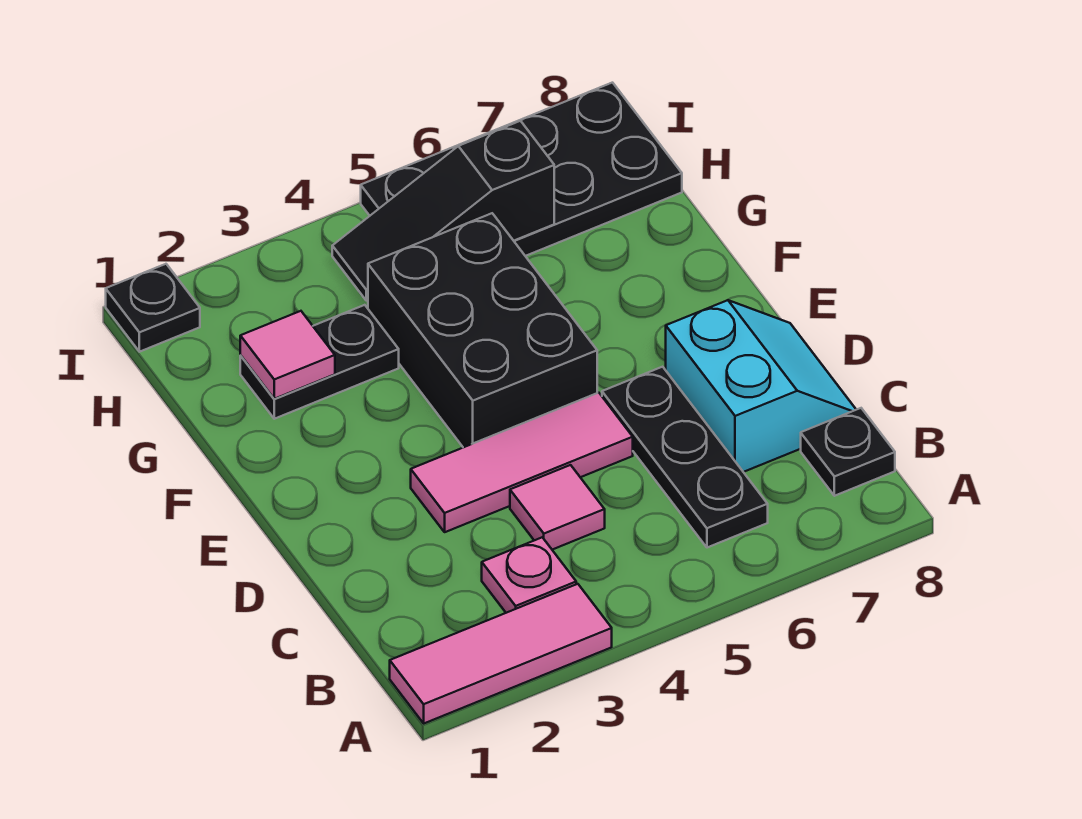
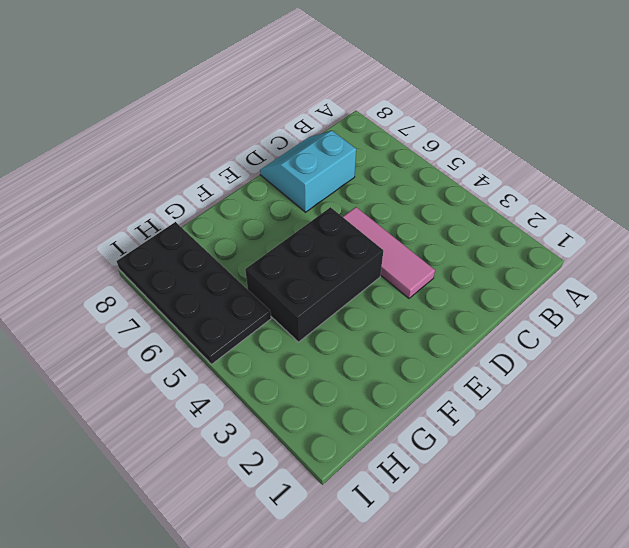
none -> pink 1x3 tile [390,584,612,723]
none -> pink 1x1 plate [482,537,576,613]
none -> black 1x3 plate [602,367,768,548]

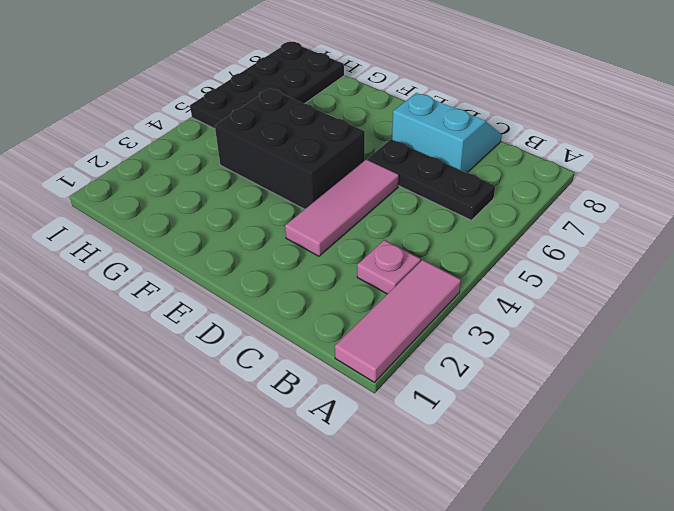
none -> black 1x1 plate [801,408,895,496]
none -> pink 1x1 tile [510,465,605,550]
none -> black 1x2 plate [240,305,399,419]

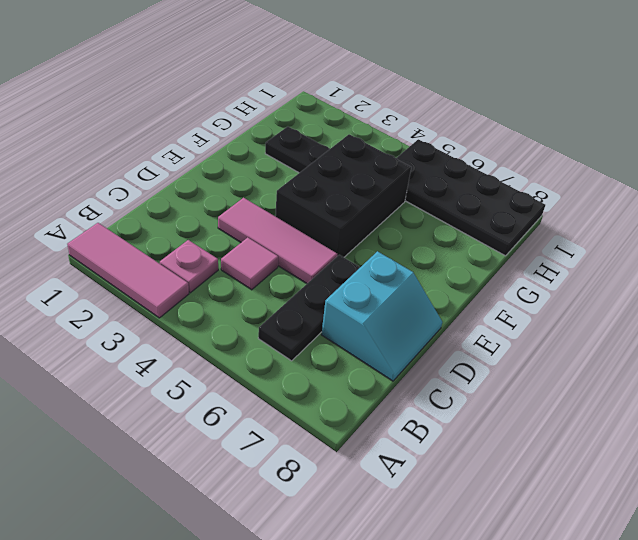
none -> black 1x1 plate [801,408,895,496]
none -> black 1x1 plate [106,264,200,352]
none -> pink 1x1 tile [240,311,335,399]

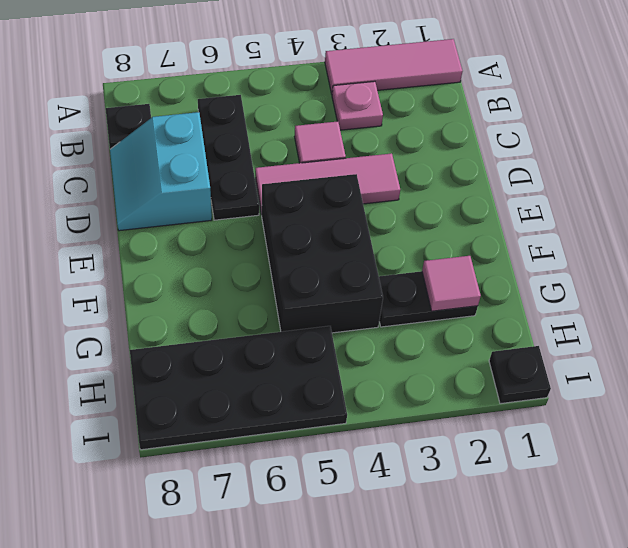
none -> black 1x3 slope [332,121,554,300]

